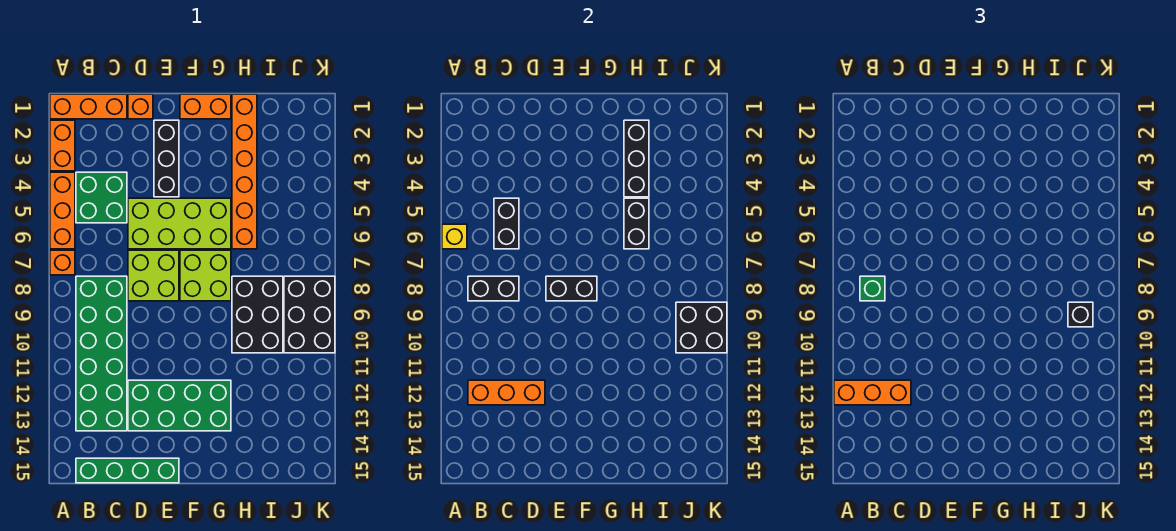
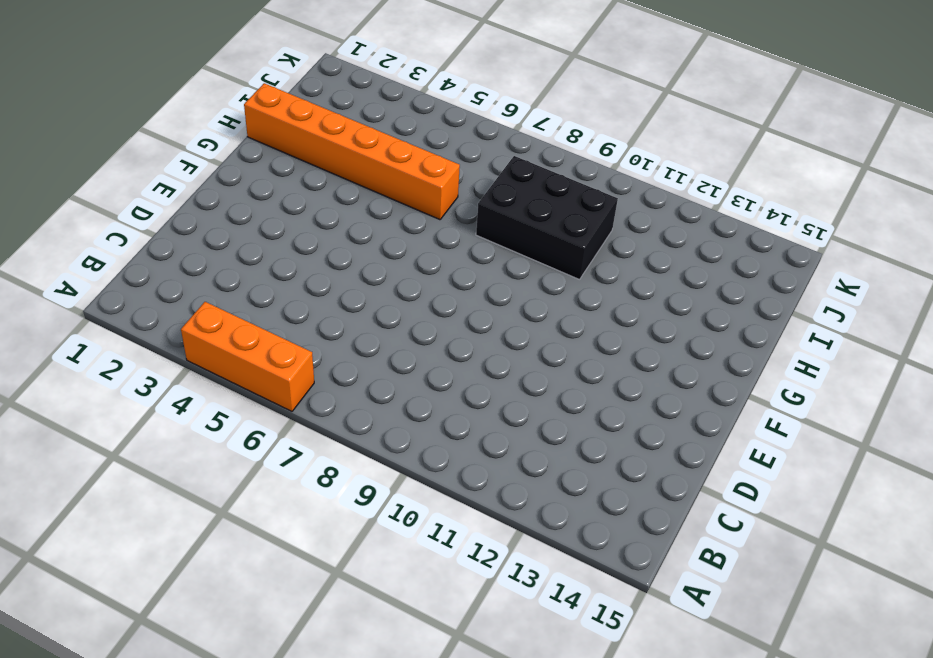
none -> orange 1x3 brick [50,94,127,119]
none -> orange 1x2 brick [50,120,75,171]
none -> orange 1x1 brick [50,250,75,275]

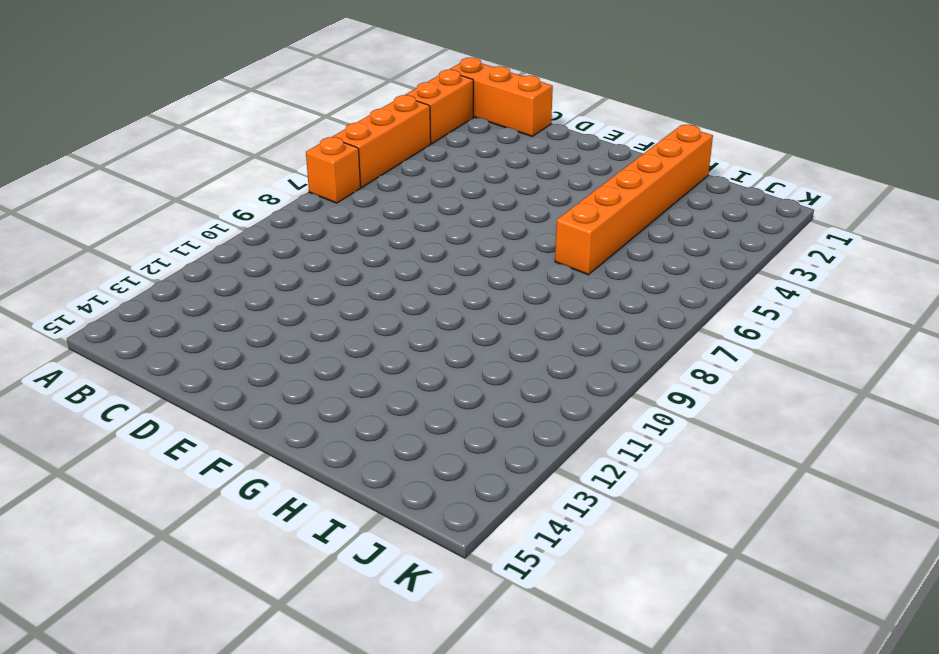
none -> green 2x2 brick [76,172,127,223]
none -> green 2x6 brick [76,276,127,431]
none -> green 1x4 brick [76,458,179,483]

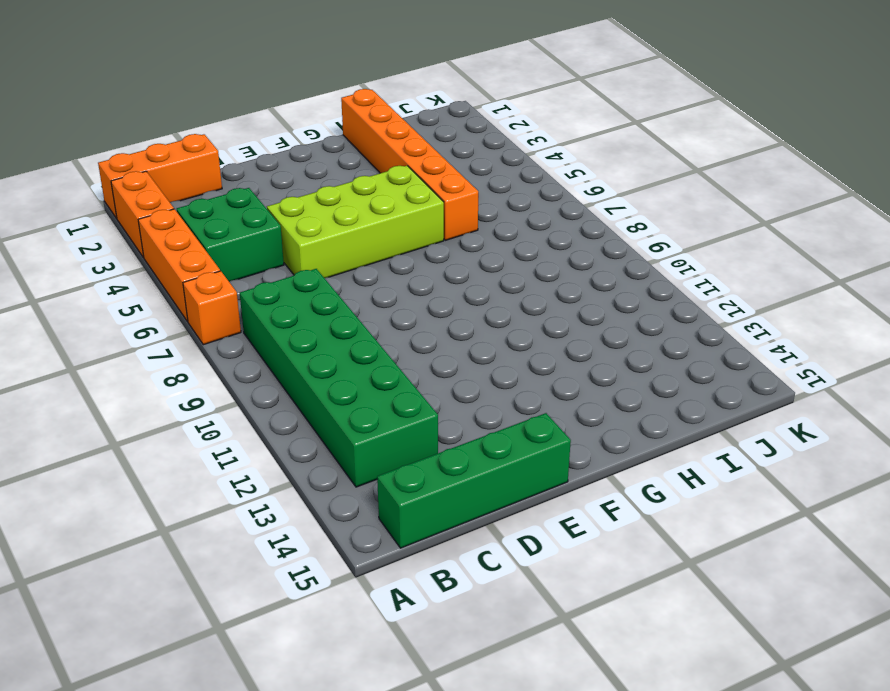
none -> orange 1x1 brick [128,94,153,119]
none -> lime 2x2 brick [128,250,179,301]
none -> green 2x4 brick [128,380,231,431]

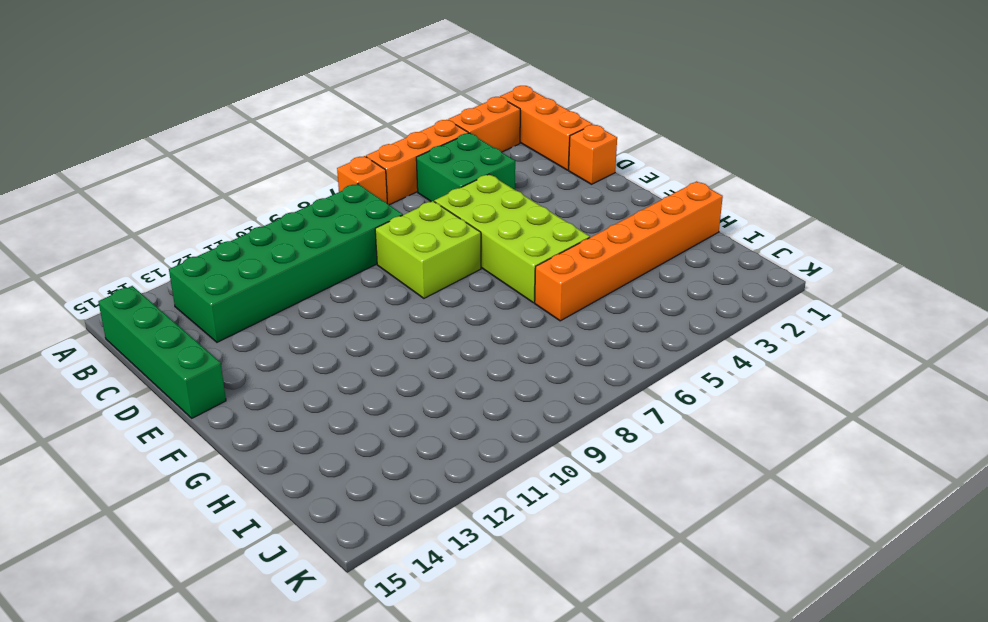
none -> green 2x4 brick [128,380,231,431]
none -> black 1x3 brick [154,120,179,197]
none -> orange 1x2 brick [180,94,231,119]

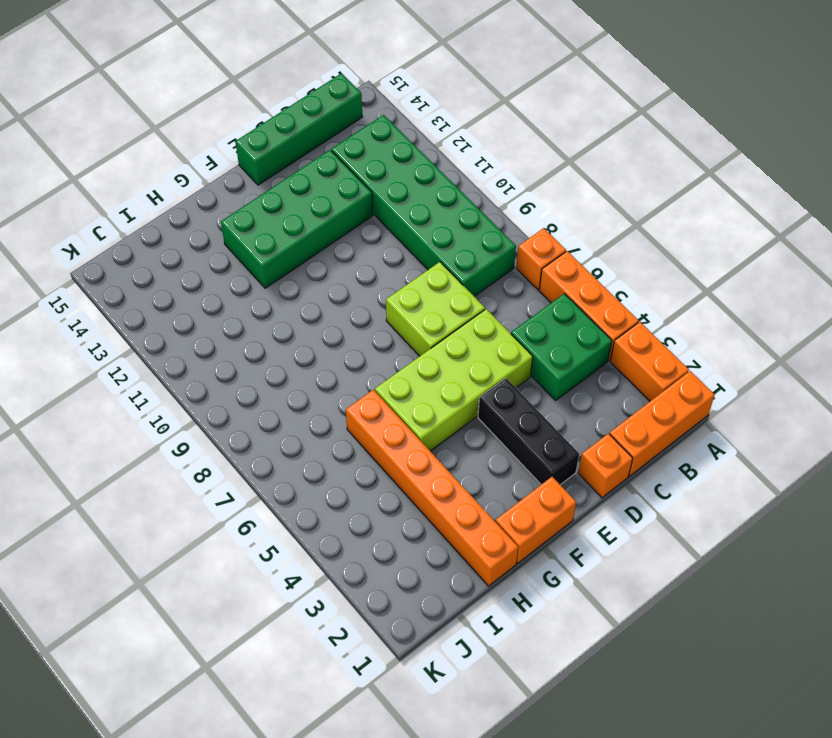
none -> lime 2x2 brick [180,250,231,301]
none -> black 2x3 brick [232,276,283,353]
none -> black 2x3 brick [284,276,335,353]

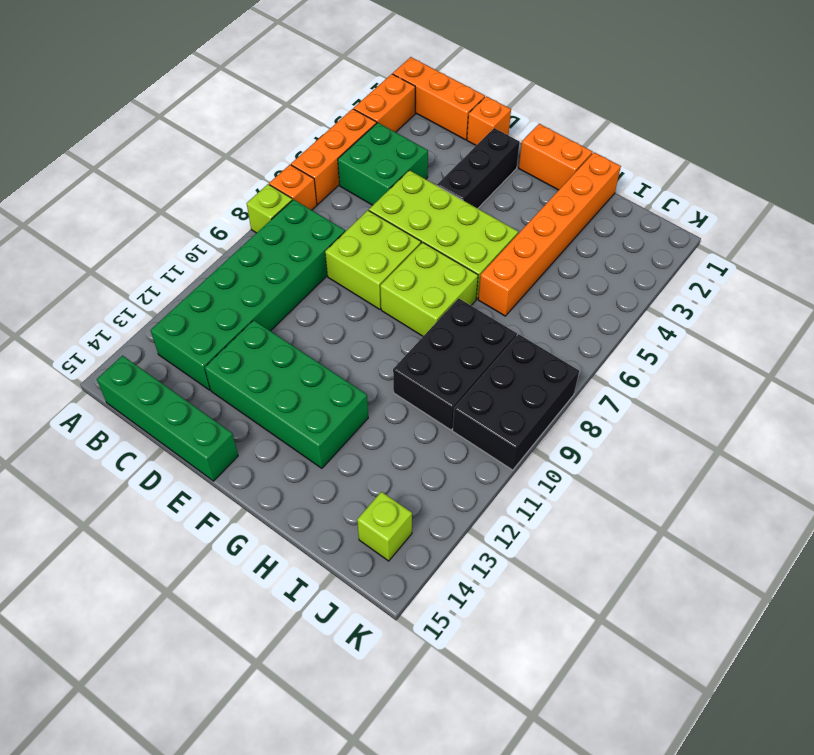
lime 1x1 brick [247,184,292,233] -> none
lime 1x1 brick [357,492,412,561] -> none
none -> yellow 1x1 brick [442,224,467,249]
none -> black 1x2 brick [468,276,519,301]
none -> orange 1x3 brick [468,380,545,405]

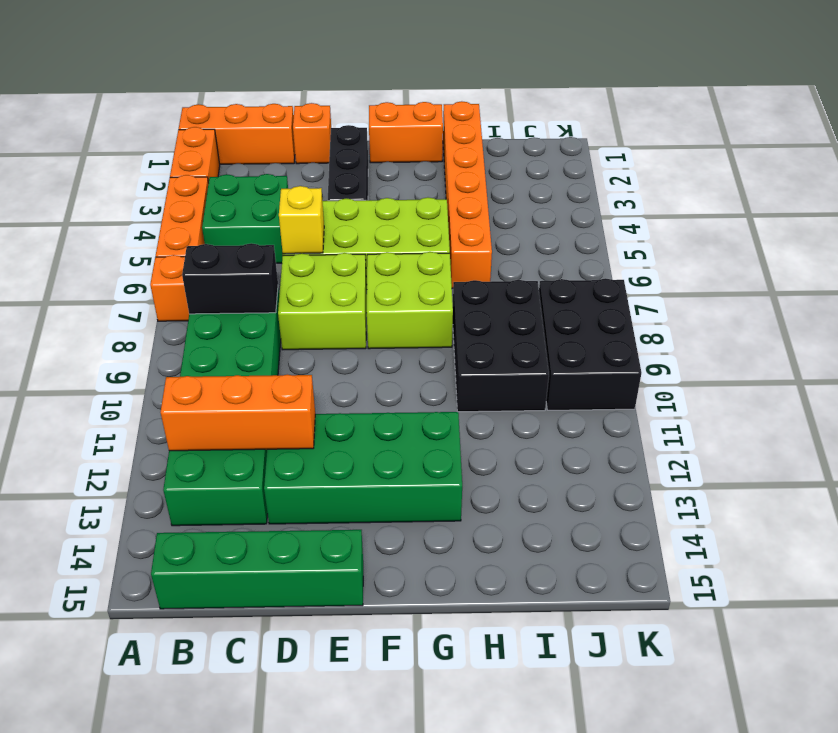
yellow 1x1 brick [279,186,324,254] -> yellow 1x1 brick moved to [442,224,467,249]
none -> black 1x2 brick [494,198,519,249]
none -> black 1x2 brick [546,276,597,301]
none -> black 1x3 brick [624,120,649,197]

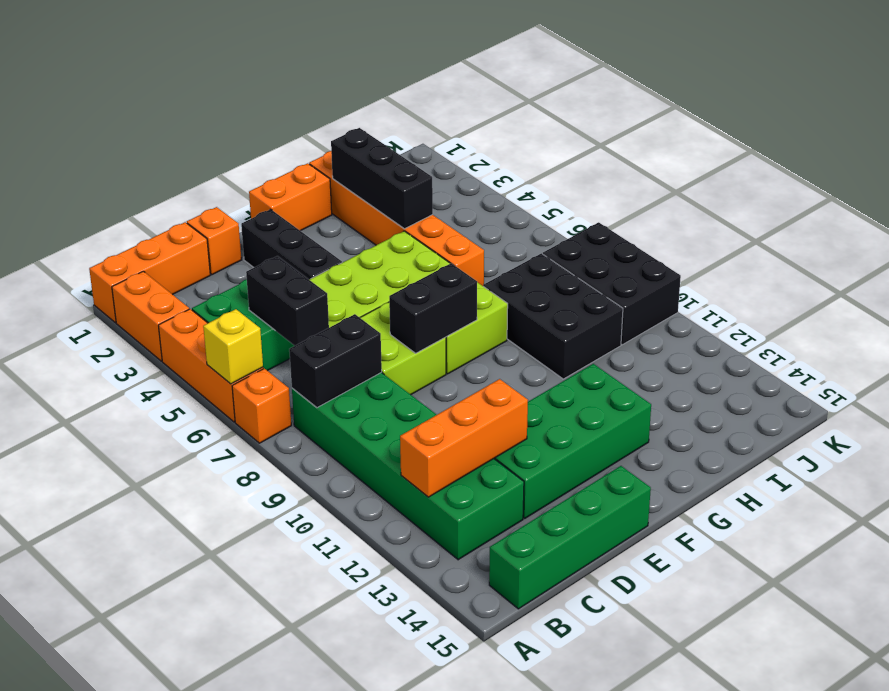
none -> black 1x2 brick [624,198,649,249]
none -> black 2x2 brick [676,302,727,353]
none -> orange 1x3 brick [834,380,911,405]

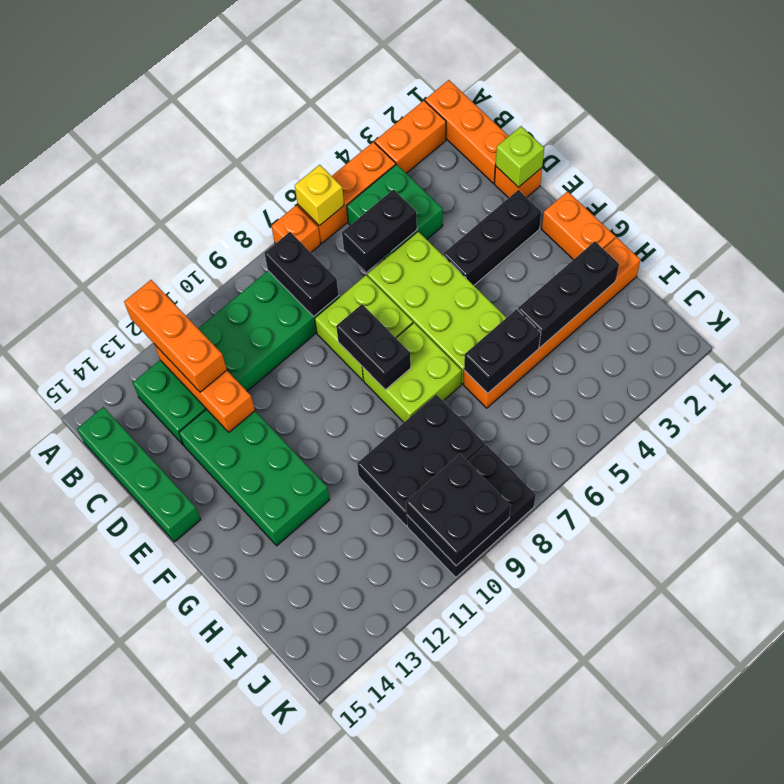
lime 1x1 brick [496,126,544,187] -> none
none -> green 1x1 brick [860,276,885,301]
none -> black 1x1 brick [1068,302,1093,327]

